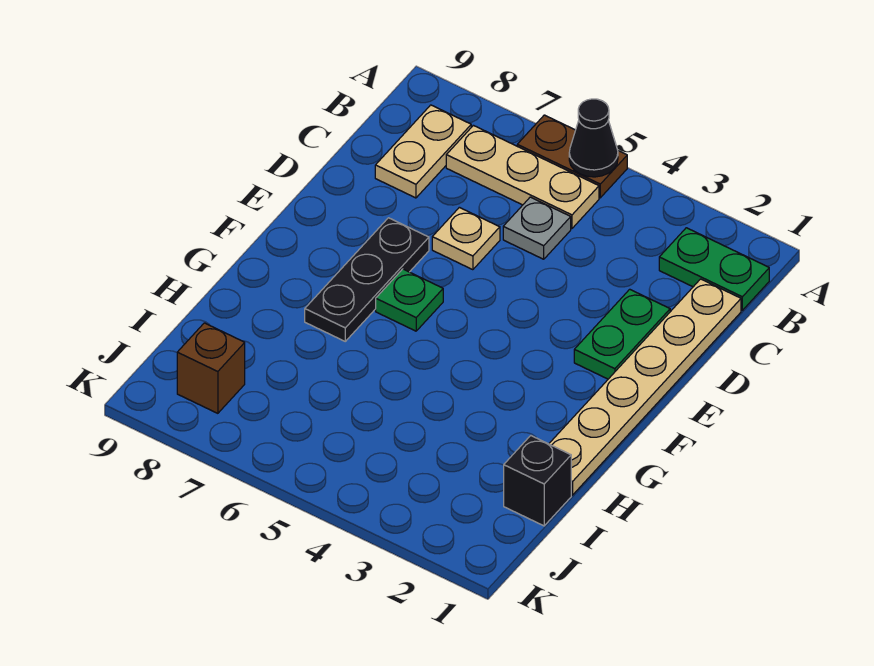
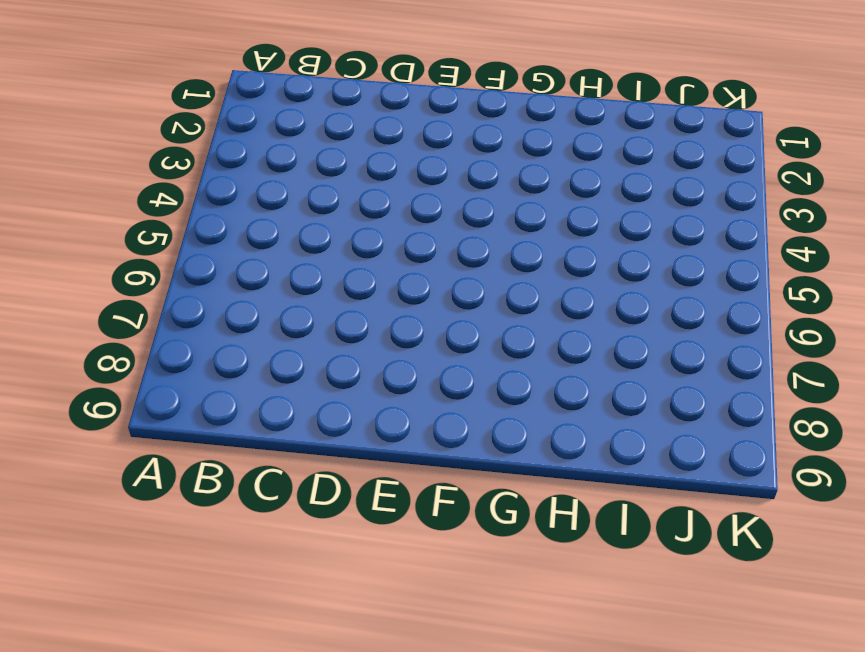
none -> brown 1x2 plate [517,115,627,198]
none -> green 1x2 plate [659,228,769,310]
none -> tan 1x3 plate [446,125,599,228]

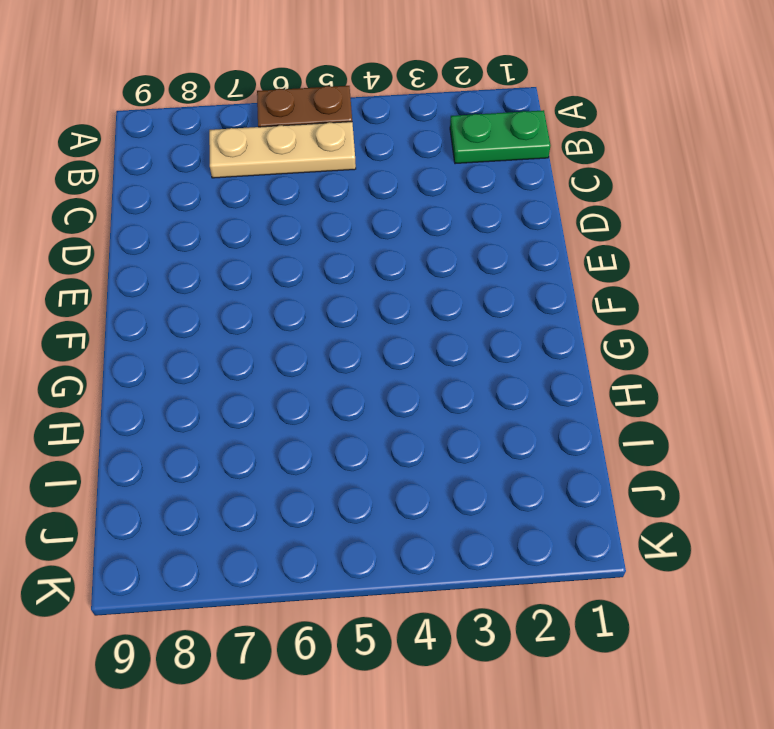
none -> tan 1x2 plate [375,105,471,198]
none -> tan 1x6 plate [549,279,741,495]
none -> grey 1x1 plate [503,197,571,259]

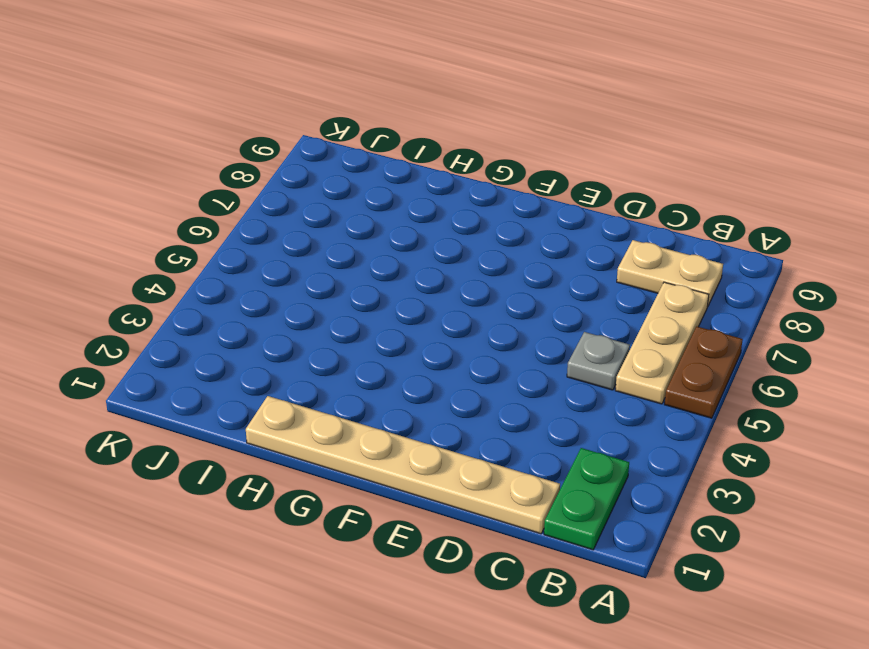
none -> green 1x2 plate [574,289,670,379]
none -> tan 1x1 plate [432,207,500,270]
none -> black 1x3 plate [305,218,429,341]

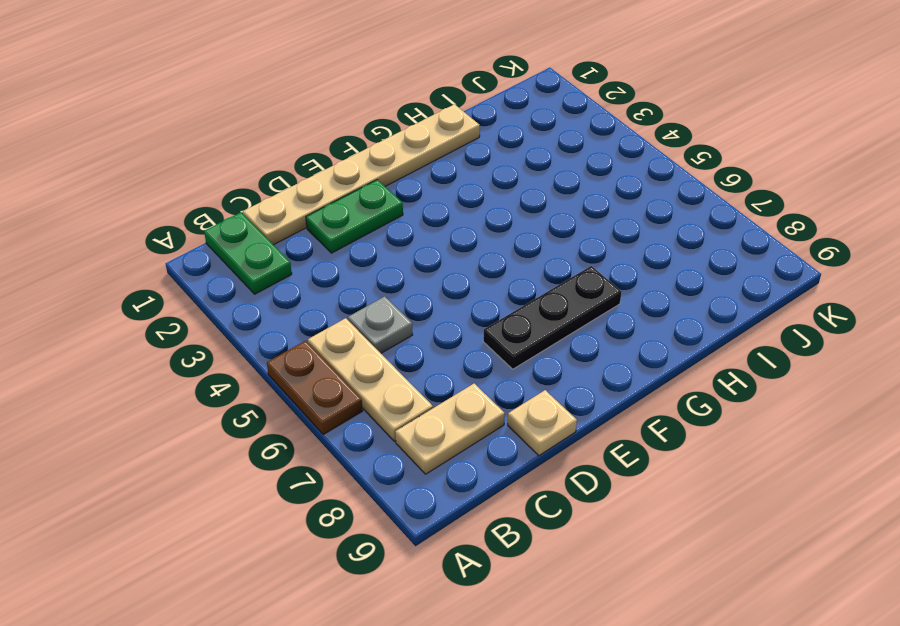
tan 1x1 plate [508,390,577,456] -> tan 1x1 plate moved to [432,207,500,270]
none -> green 1x1 plate [376,269,443,331]
none -> black 1x1 brick [504,436,571,526]
none -> brown 1x1 brick [177,323,245,413]

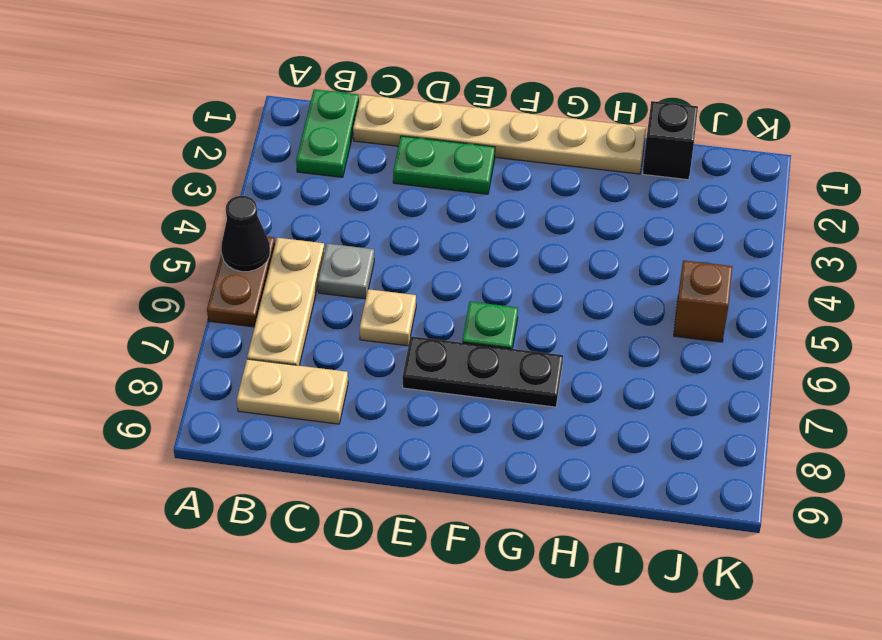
brown 1x1 brick [674,260,732,342] -> brown 1x1 brick moved to [177,323,245,413]

